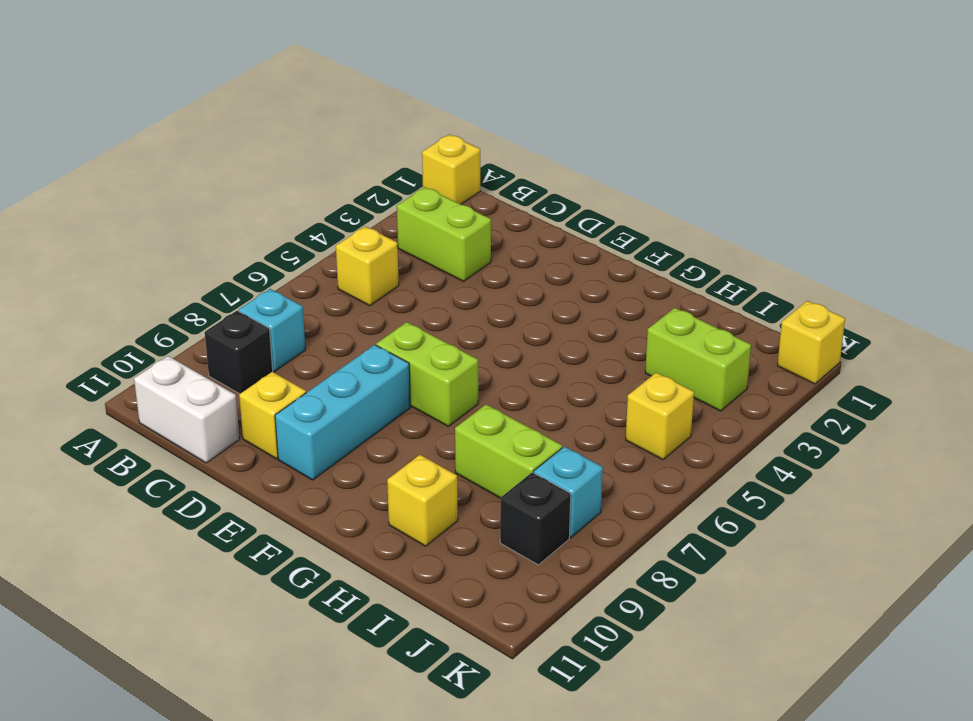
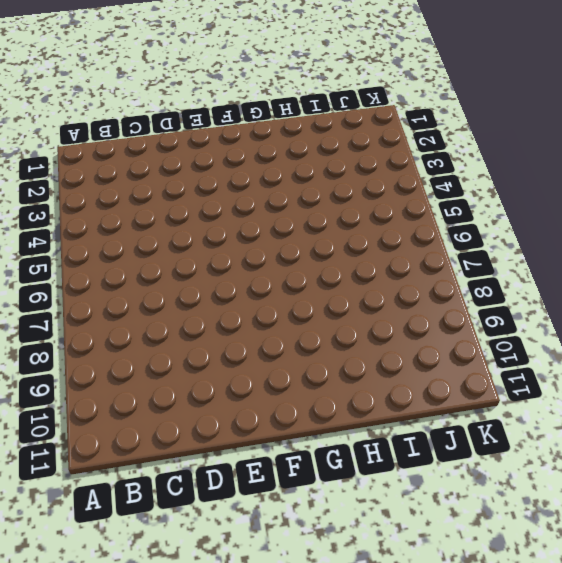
none -> yellow 1x1 brick [422,135,480,204]
none -> lime 1x2 brick [397,187,491,281]
none -> yellow 1x1 brick [336,226,399,306]

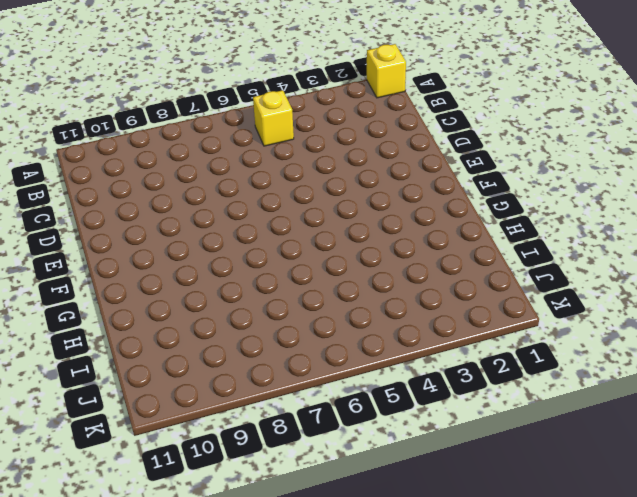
none -> lime 1x2 brick [397,187,491,281]
none -> cyan 1x1 brick [239,289,305,371]
none -> black 1x1 brick [205,311,273,394]

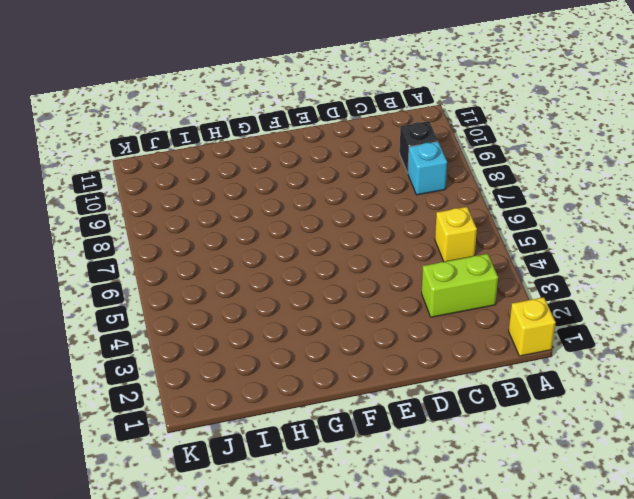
none -> white 1x2 brick [134,356,240,463]
none -> yellow 1x1 brick [239,372,306,459]
none -> lime 1x2 brick [376,322,478,426]

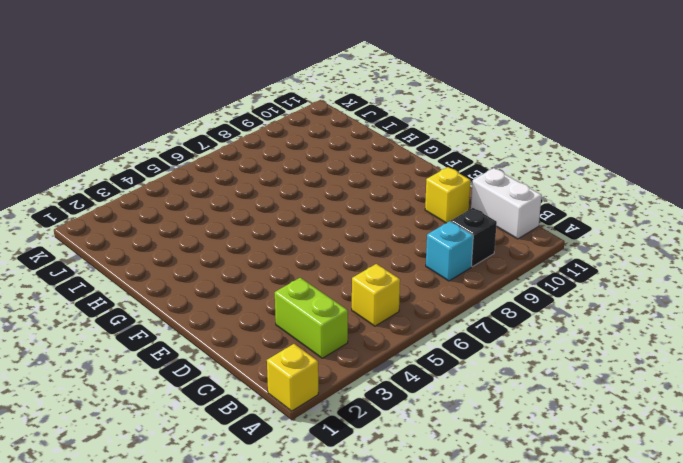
none -> lime 1x2 brick [376,322,478,426]
none -> cyan 1x3 brick [275,345,410,480]
none -> lime 1x2 brick [455,405,562,498]

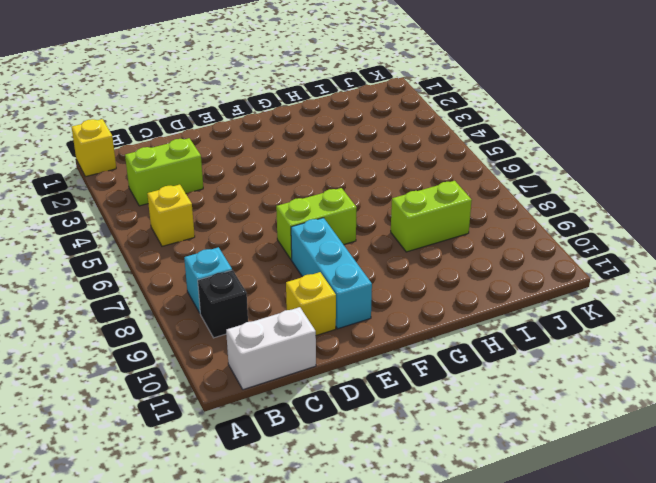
none -> yellow 1x1 brick [387,455,458,546]
none -> lime 1x2 brick [645,308,751,411]
none -> yellow 1x1 brick [626,373,694,460]

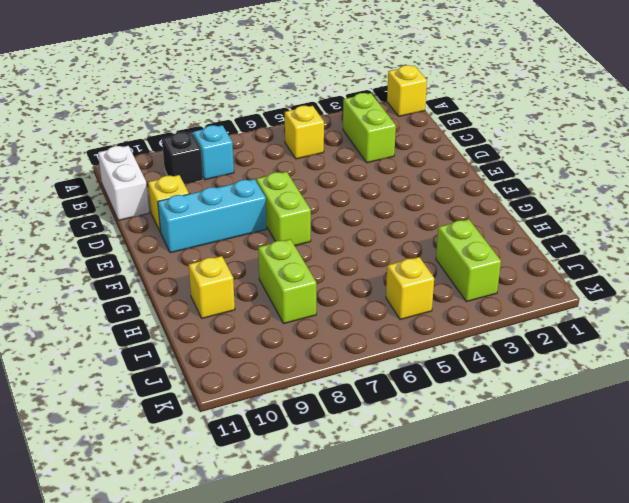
none -> cyan 1x1 brick [534,446,603,537]
none -> black 1x1 brick [500,472,571,565]
none -> yellow 1x1 brick [777,301,845,384]

